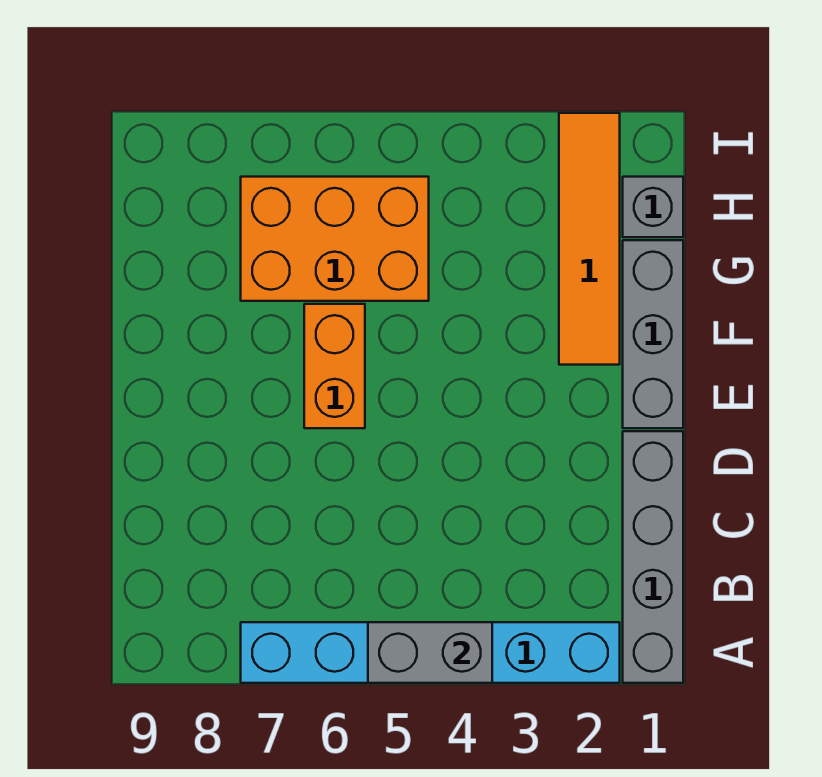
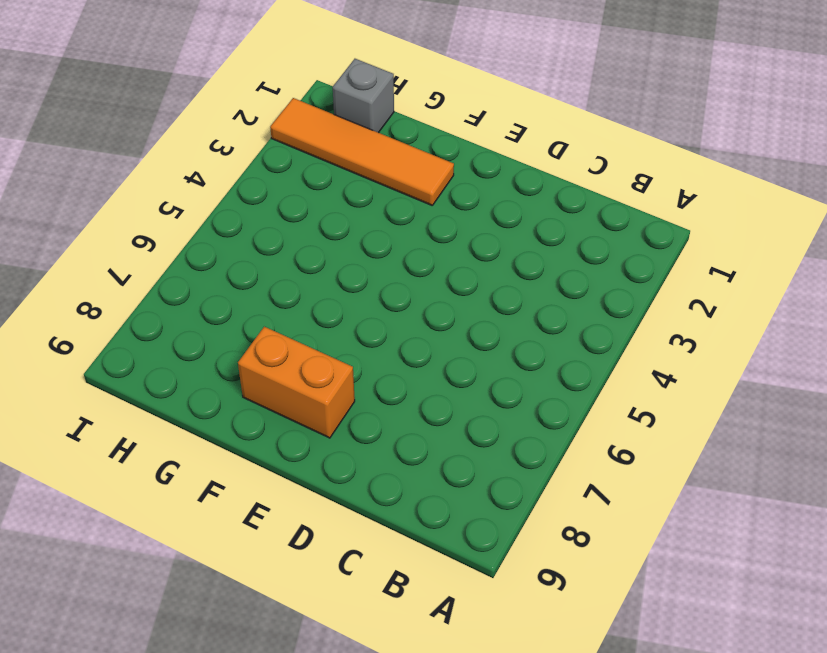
orange 1x2 brick [238,327,355,438] -> orange 1x2 brick moved to [304,304,365,428]
none -> grey 1x4 brick [623,431,683,683]
none -> cyan 1x6 brick [241,622,620,683]

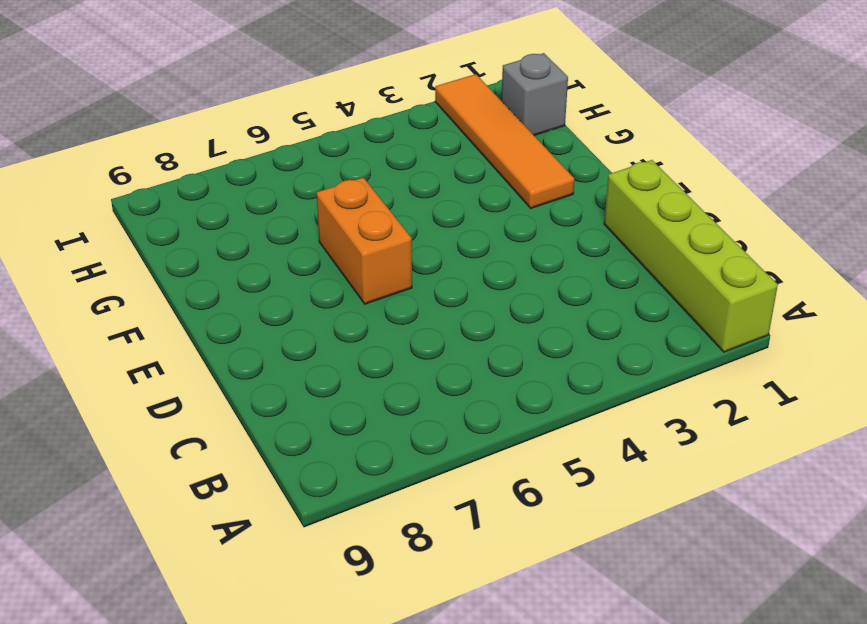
lime 1x4 brick [604,160,778,352] -> grey 1x4 brick [623,431,683,683]
none -> cyan 1x6 brick [241,622,620,683]
none -> grey 1x3 brick [623,240,683,428]

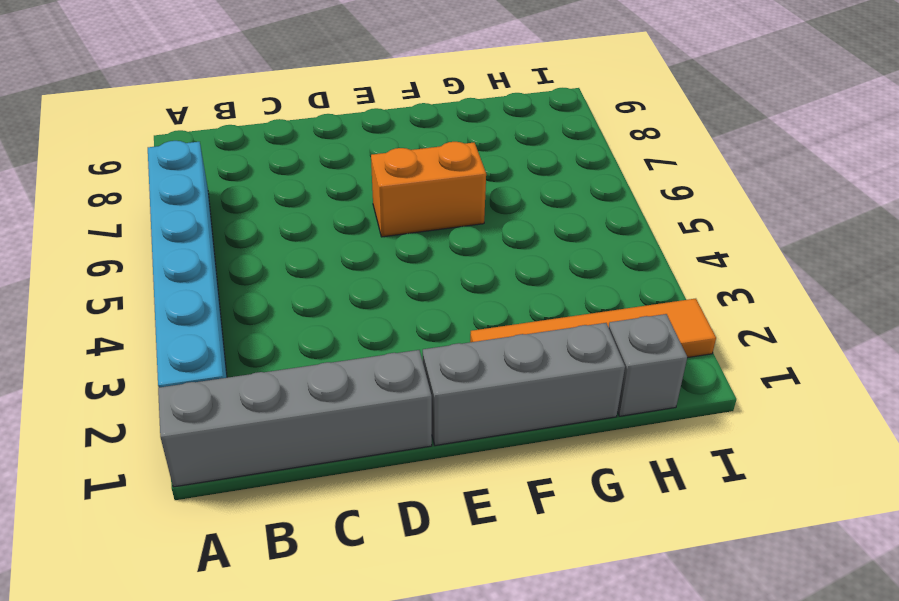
none -> orange 2x3 brick [241,177,429,301]
none -> grey 1x2 brick [368,622,492,683]

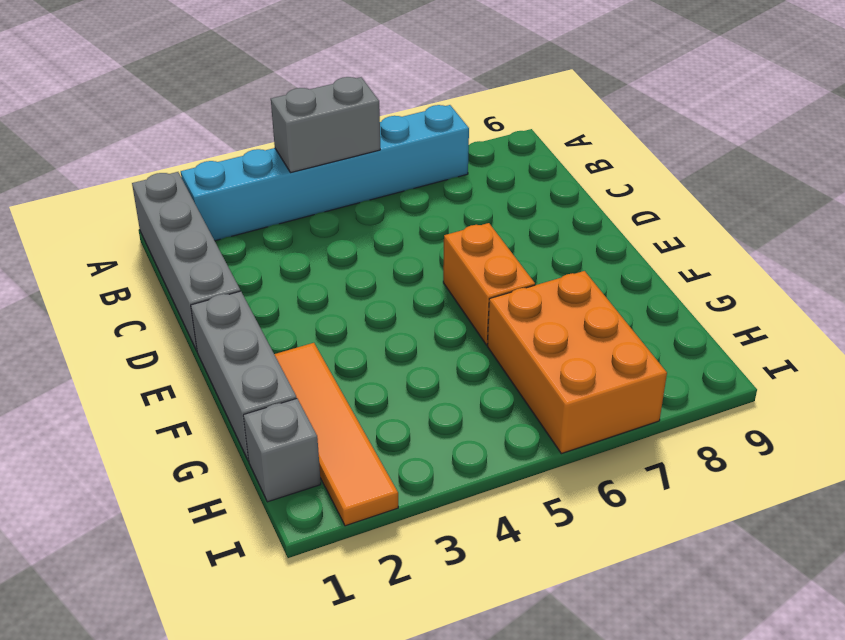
orange 2x3 brick [487,271,667,454] -> orange 2x3 brick turned to [241,177,429,301]

